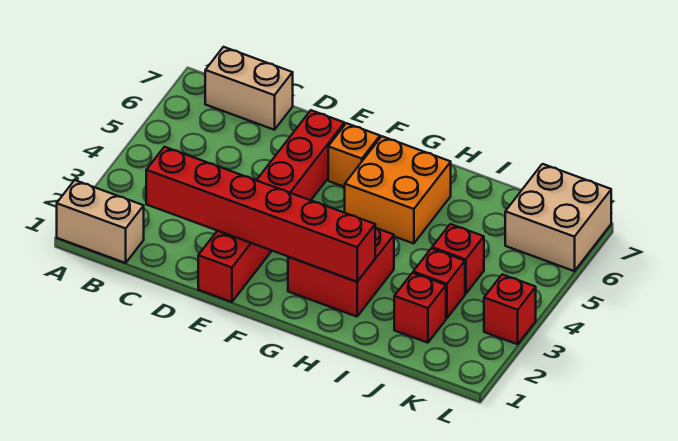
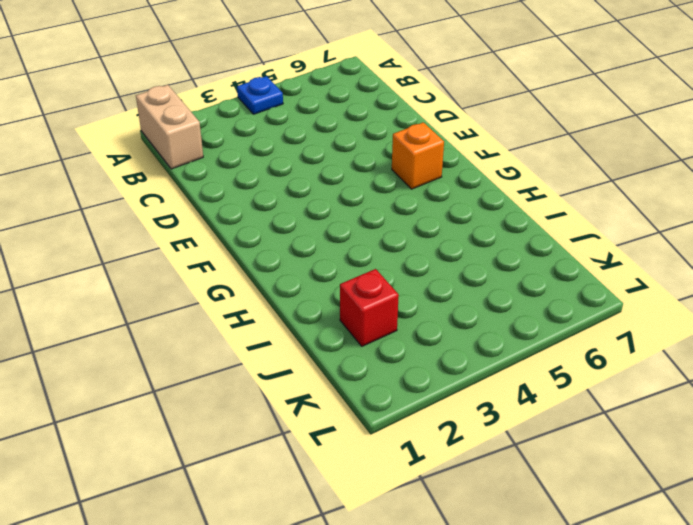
blue 1x1 plate [237,76,283,114] -> none
none -> tan 1x2 brick [205,47,293,130]
none -> red 1x6 brick [198,110,345,302]
none -> red 2x2 brick [288,228,394,317]

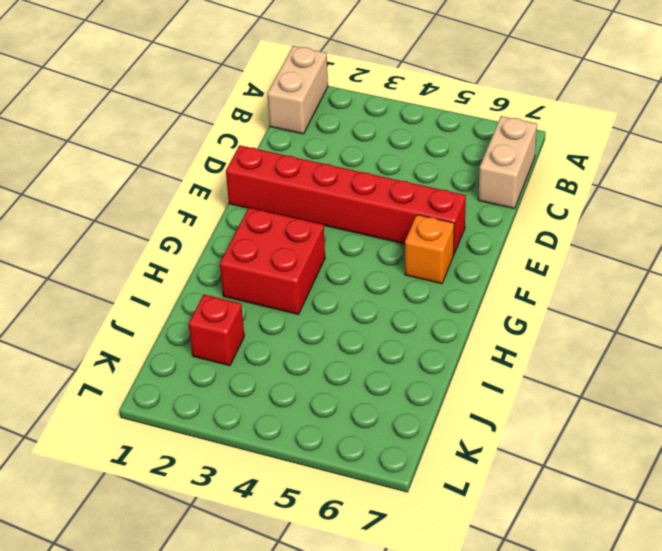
none -> orange 2x2 brick [345,136,451,244]
none -> red 1x1 brick [413,248,465,318]
none -> red 1x1 brick [432,224,484,294]

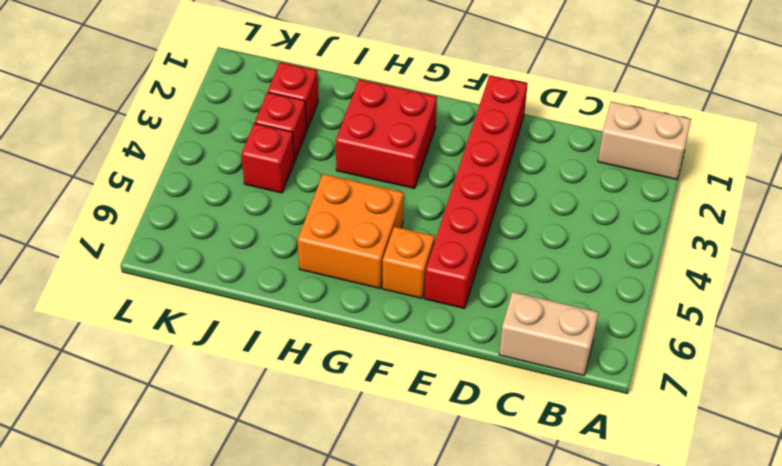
none -> tan 2x2 brick [505,164,611,271]
none -> red 1x1 brick [484,274,536,344]
none -> red 1x6 brick [146,147,375,282]

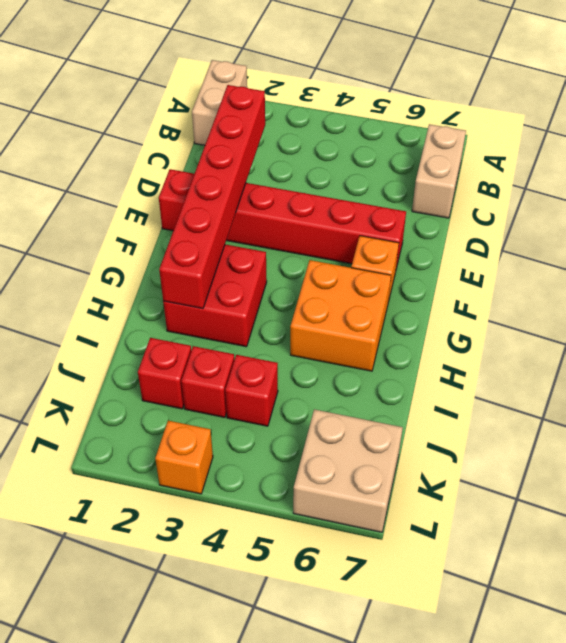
orange 1x1 brick [155,421,213,494] -> red 1x1 brick [484,274,536,344]

